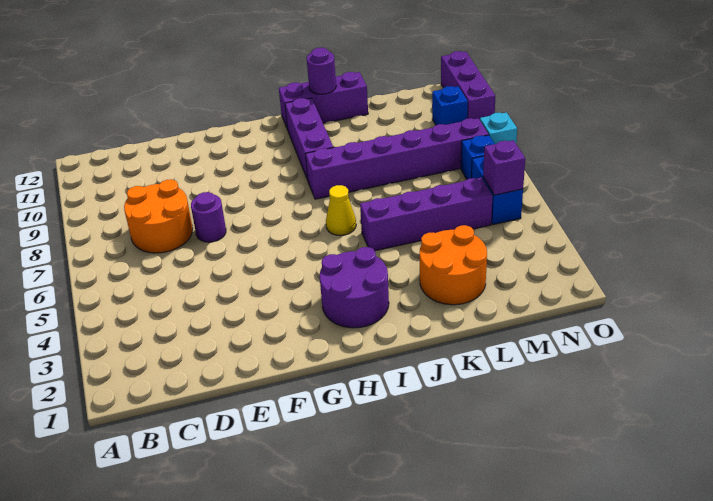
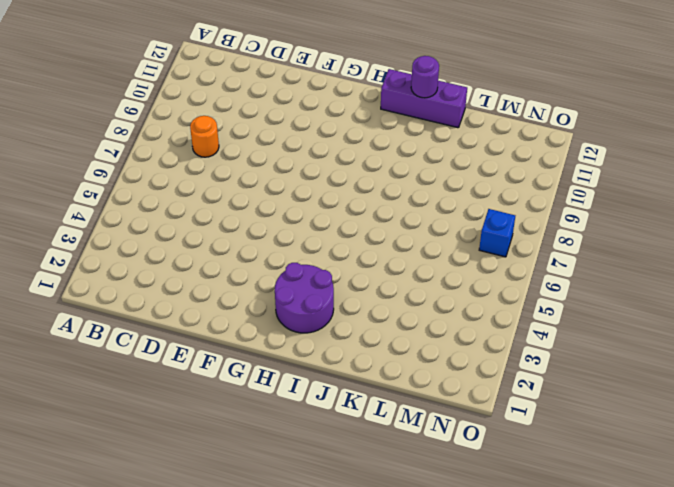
orange 1x1 round brick [190,116,219,157] -> orange 2x2 round brick [124,179,193,253]
none -> purple 1x1 round brick [191,192,226,242]
none -> yellow 1x1 cone [326,185,356,236]
none -> purple 1x6 brick [305,118,489,199]

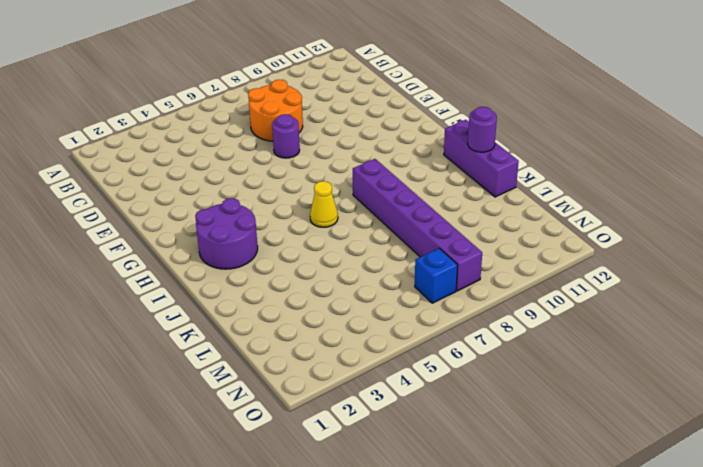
none -> purple 1x3 brick [285,98,333,180]
none -> purple 1x4 brick [360,178,493,251]
none -> orange 2x2 round brick [420,225,487,305]

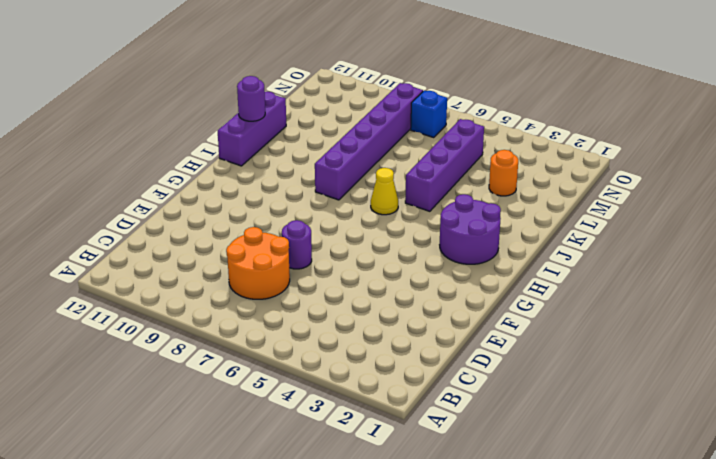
orange 1x1 round brick [489,150,518,196] -> orange 2x2 round brick [420,225,487,305]
none -> purple 1x3 brick [285,98,333,180]
none -> blue 1x2 brick [472,156,523,225]
none -> blue 1x1 brick [432,86,468,125]

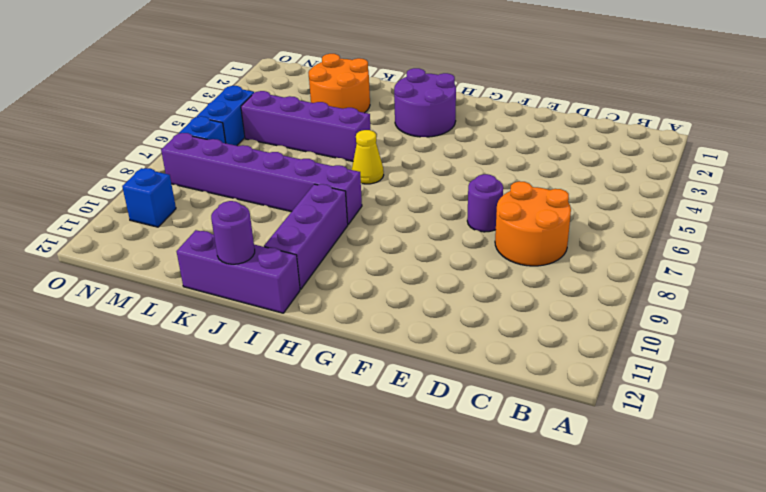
none -> cyan 1x1 brick [480,112,517,144]
none -> purple 1x3 brick [441,51,495,120]
none -> purple 1x1 brick [483,140,525,195]

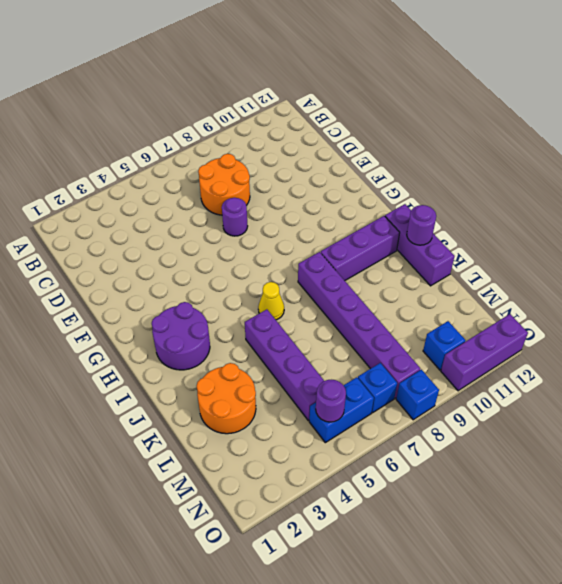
purple 1x1 round brick [316,380,346,422] -> purple 1x1 brick [483,140,525,195]
blue 1x1 brick [396,370,439,420] -> cyan 1x1 brick [480,112,517,144]

